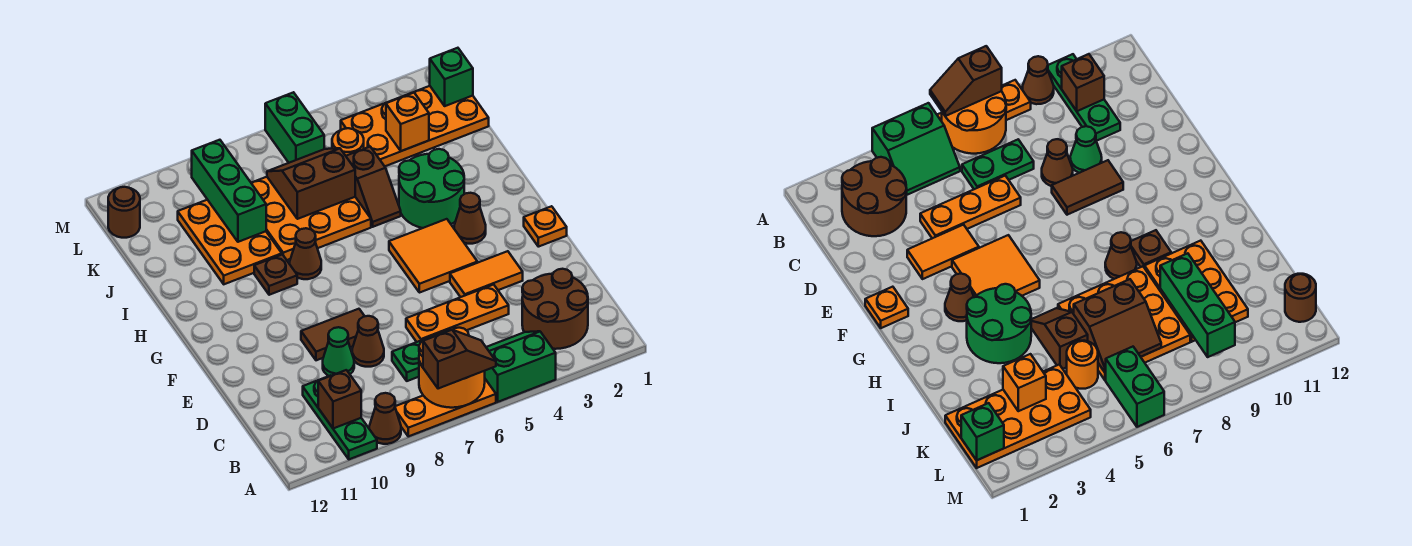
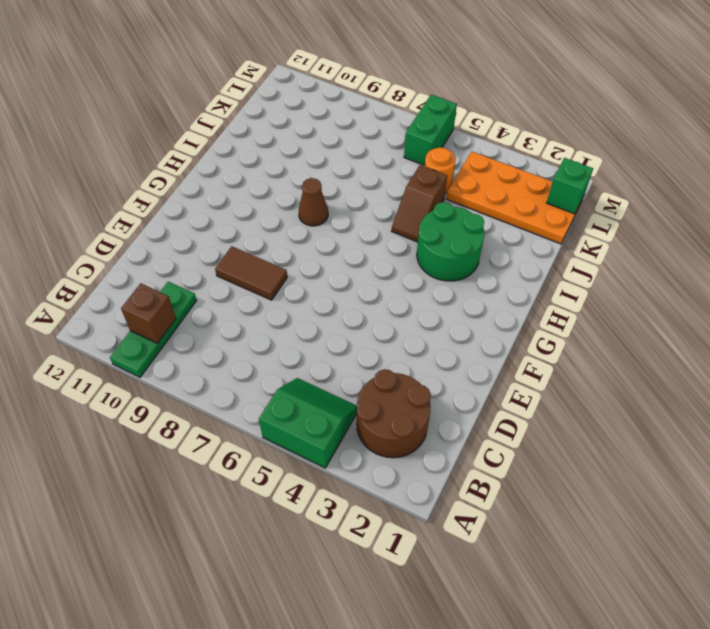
none -> orange 1x3 plate [395,379,496,436]
none -> brown 1x1 cone [369,393,401,444]
none -> green 1x2 plate [392,329,450,381]
none -> orange 1x3 plate [406,285,509,342]

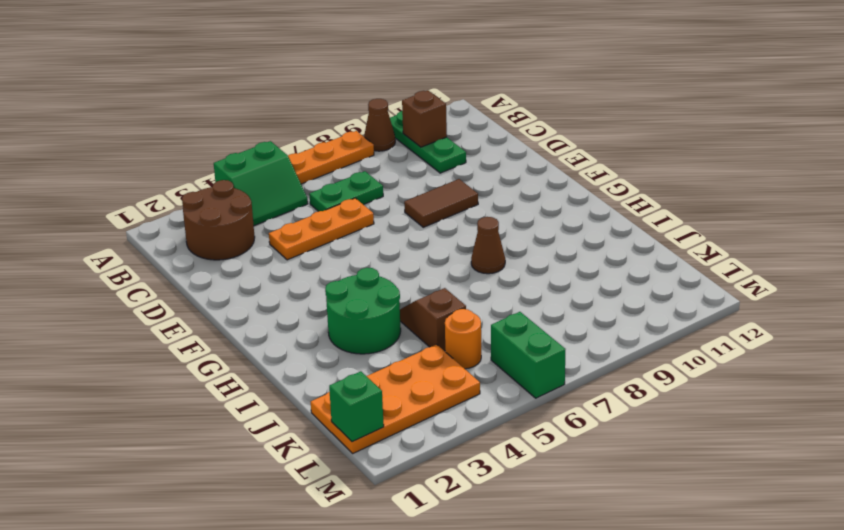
none -> brown 1x1 cone [352,316,384,367]
none -> green 1x1 cone [323,327,354,376]
none -> orange 1x2 tile [450,251,523,297]
none -> orange 1x1 plate [524,206,567,247]

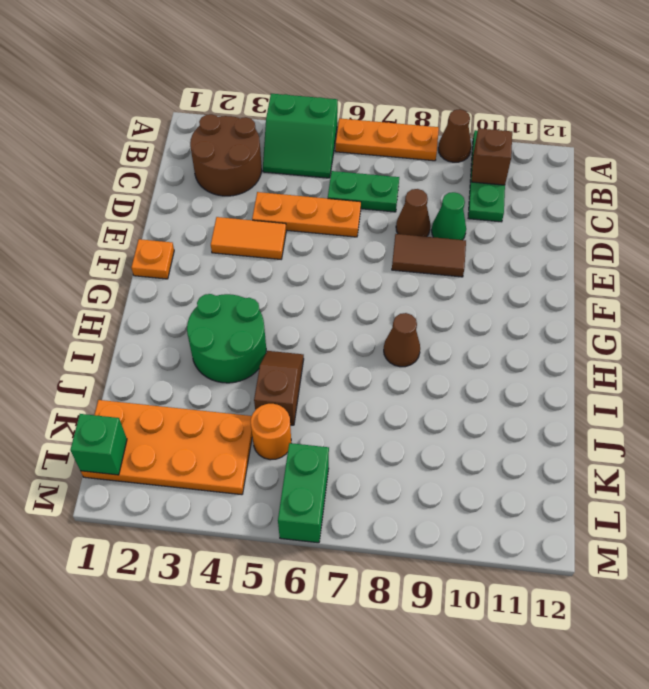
none -> orange 2x2 tile [389,219,477,293]
none -> brown 1x1 cone [454,193,486,244]
none -> brown 1x1 plate [254,255,297,295]
none -> orange 3x3 plate [252,177,371,260]

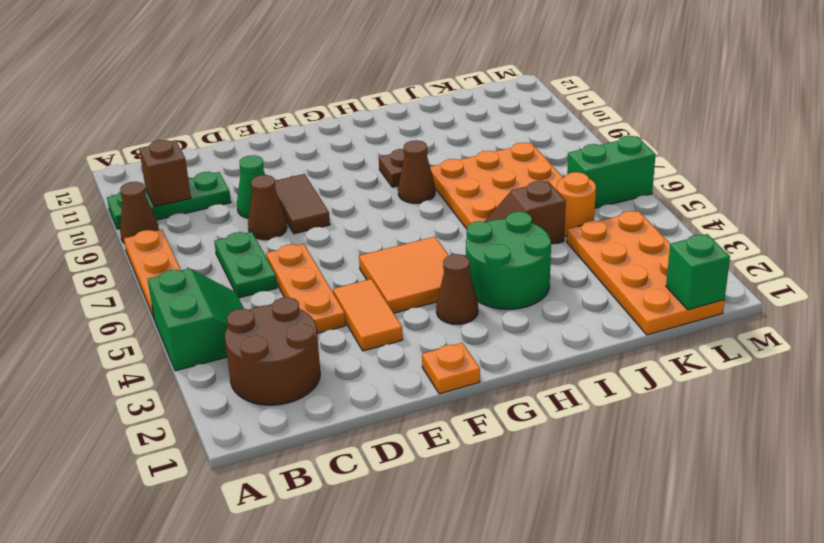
none -> orange 2x3 plate [178,200,282,284]
none -> brown 1x1 round brick [108,187,140,238]
none -> orange 2x2 round brick [419,328,485,408]
none -> brown 2x2 slope [267,148,355,219]

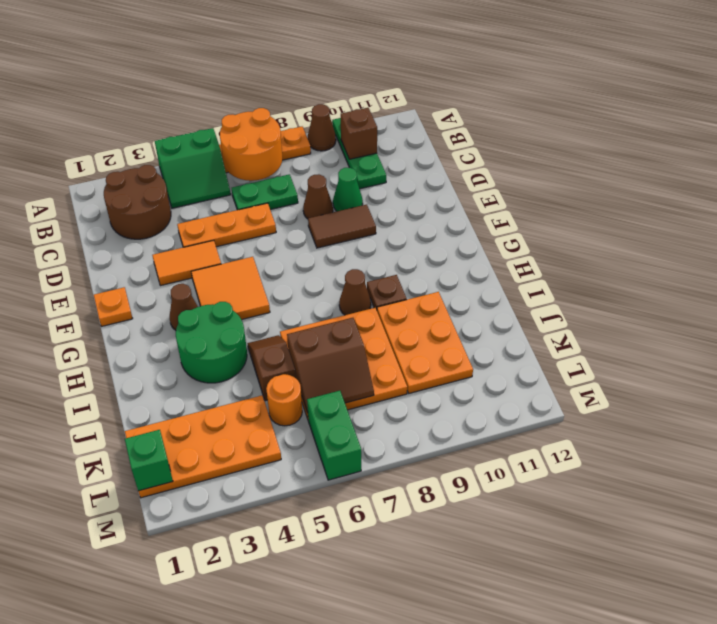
none -> brown 1x1 round brick [108,187,140,238]
none -> green 1x3 brick [192,140,266,242]
none -> orange 1x1 brick [386,93,429,151]
none -> brown 1x2 slope [423,330,496,389]

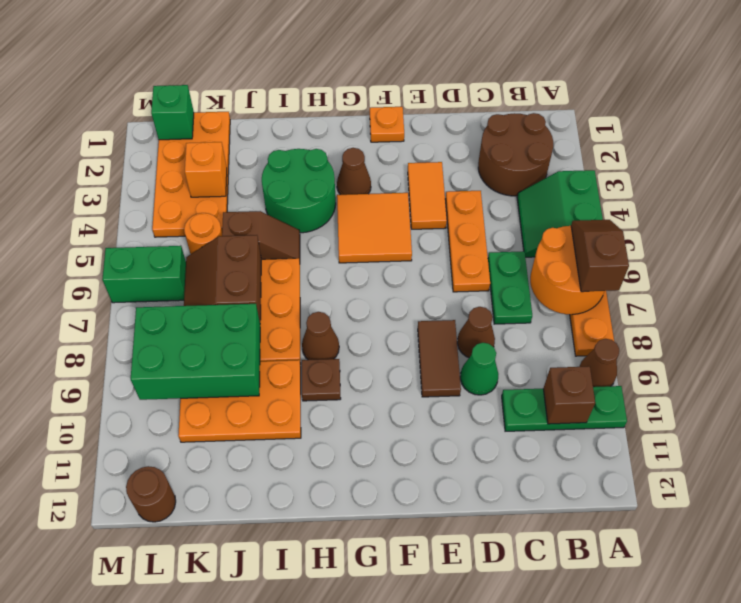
green 2x3 brick [131,304,260,400] -> green 1x3 brick [192,140,266,242]

